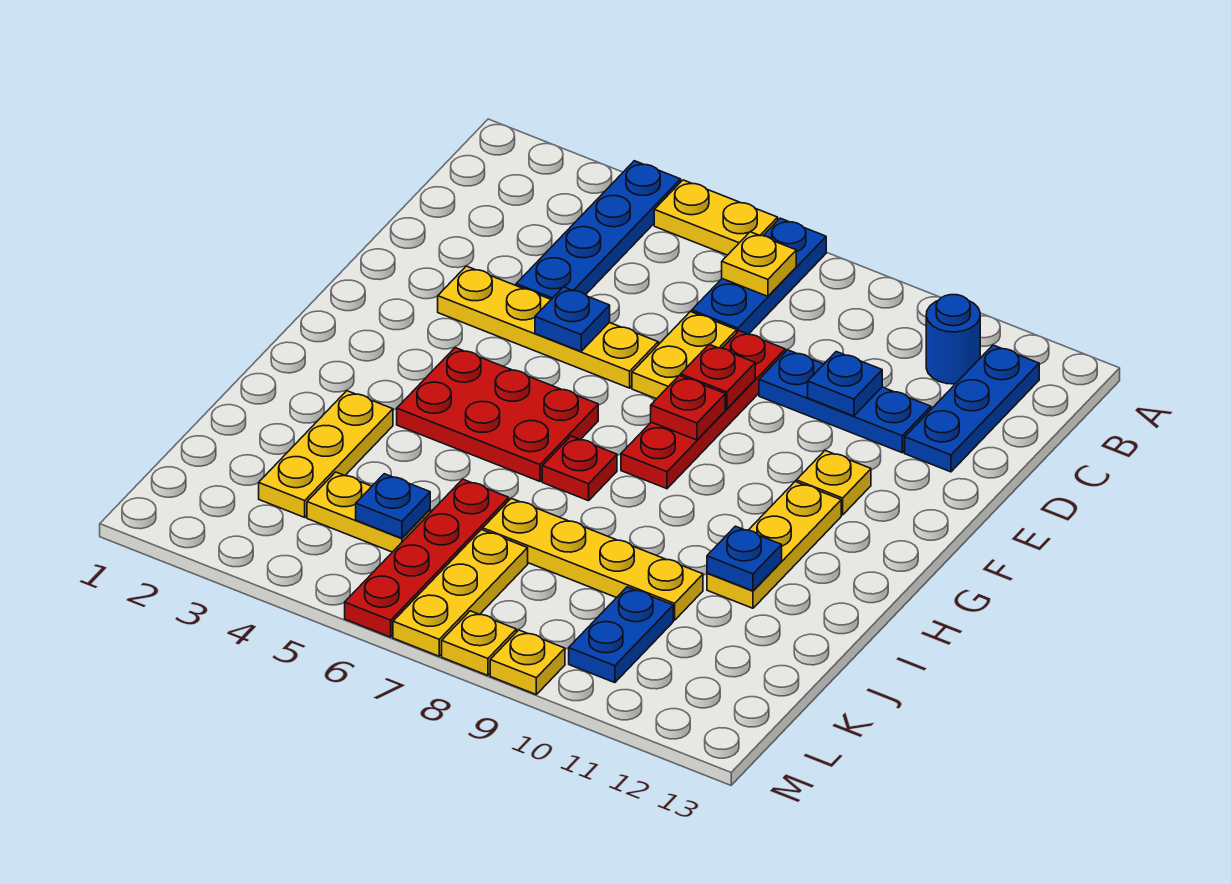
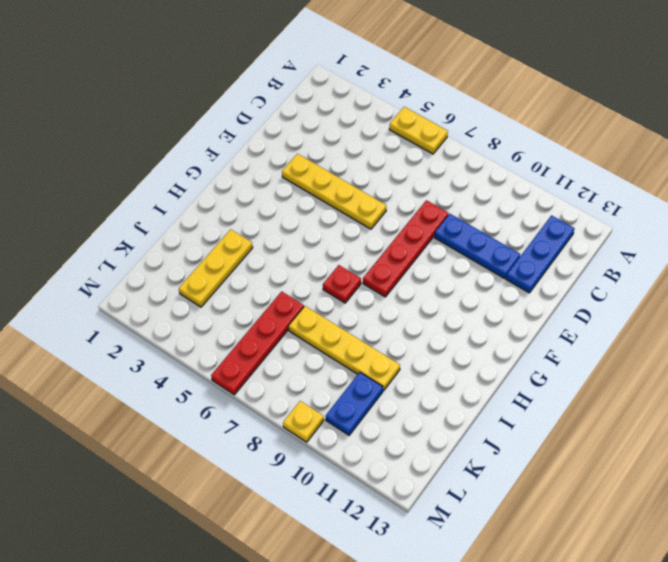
none -> blue 1x4 plate [516,161,681,299]
none -> blue 1x3 plate [692,218,826,334]
none -> blue 1x1 round brick [926,295,980,384]

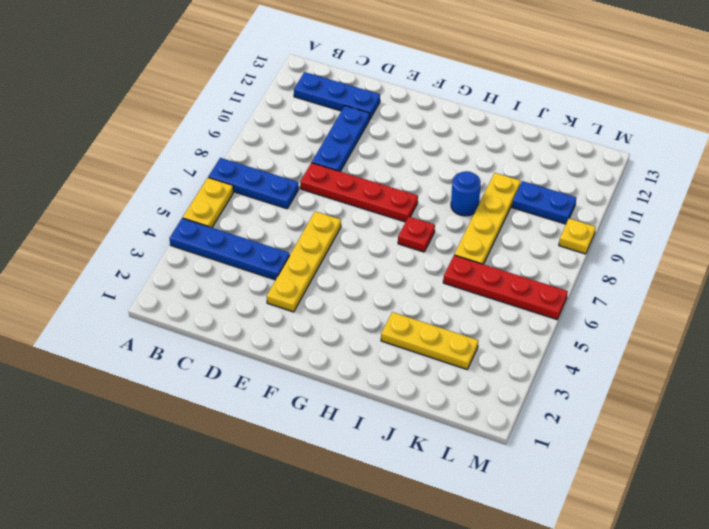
blue 1x1 round brick [451,171,481,216] -> blue 1x1 round brick moved to [926,295,980,384]
none -> yellow 1x2 plate [632,312,737,399]
none -> yellow 1x1 plate [796,451,871,515]
none -> red 2x3 plate [397,348,598,481]

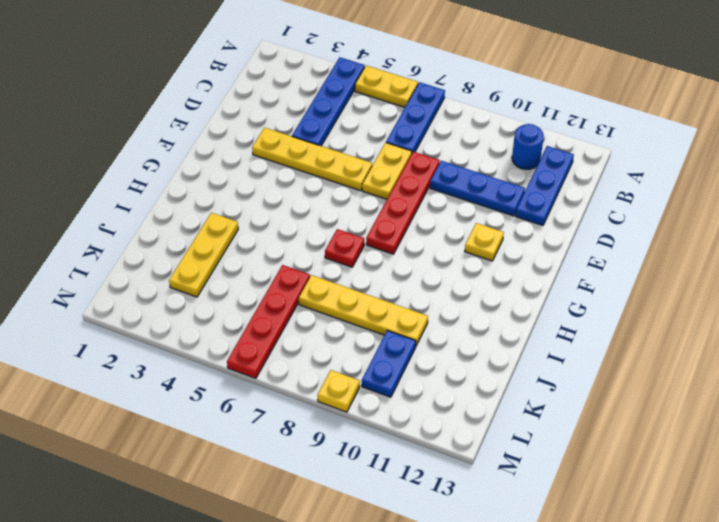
none -> red 2x3 plate [397,348,598,481]
none -> yellow 1x3 plate [707,482,841,608]
none -> yellow 1x2 plate [307,472,430,552]

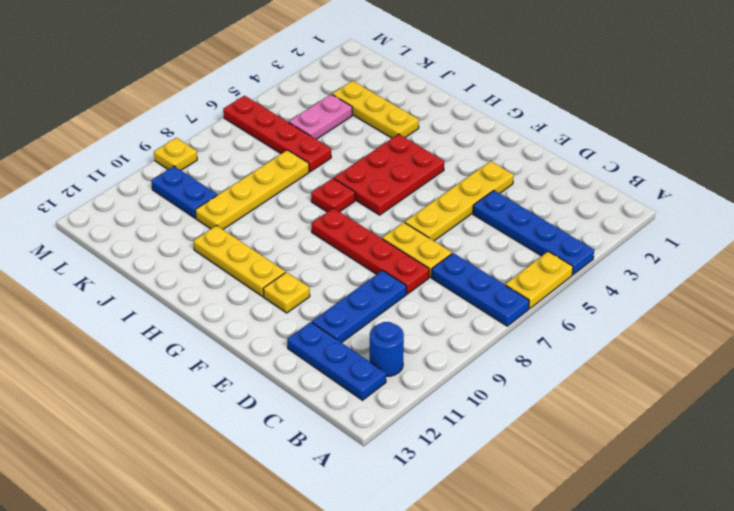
pink 1x2 plate [289,94,352,139] -> yellow 1x2 plate [307,472,430,552]
none -> yellow 1x3 plate [393,530,528,656]
none -> yellow 1x1 plate [442,611,516,675]
none -> yellow 1x1 plate [722,232,796,296]

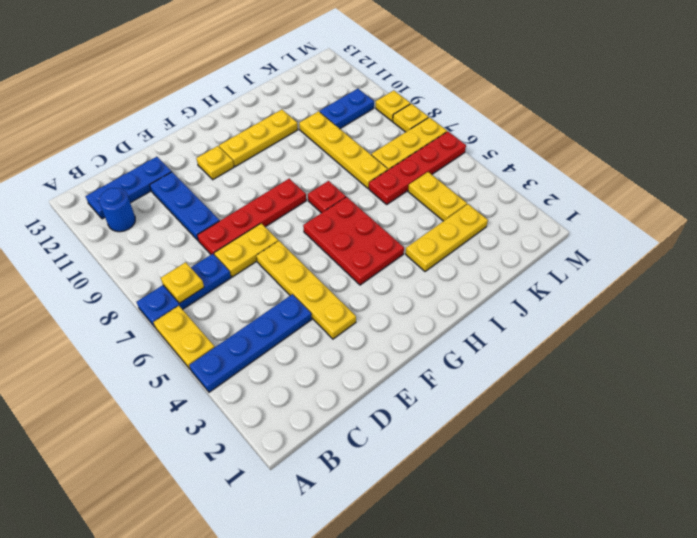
none -> blue 1x1 plate [808,352,882,416]
none -> blue 1x1 plate [535,287,610,351]
none -> red 1x1 plate [681,344,755,409]

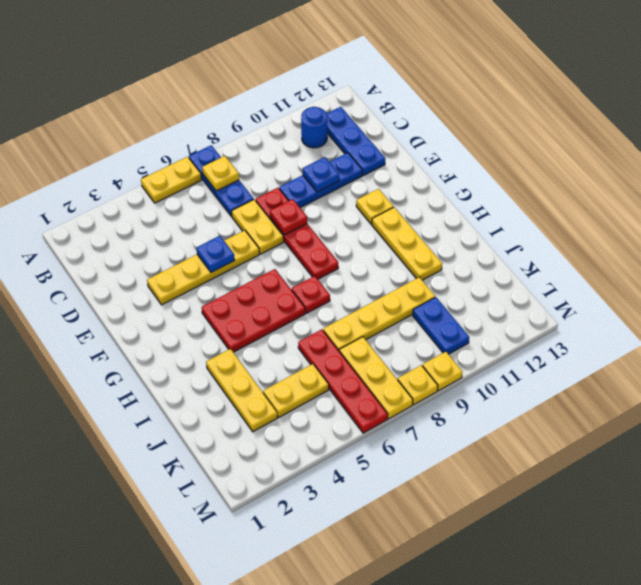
none -> blue 1x4 plate [516,161,681,299]
none -> red 1x1 plate [651,375,725,440]
none -> blue 1x1 plate [707,526,782,591]

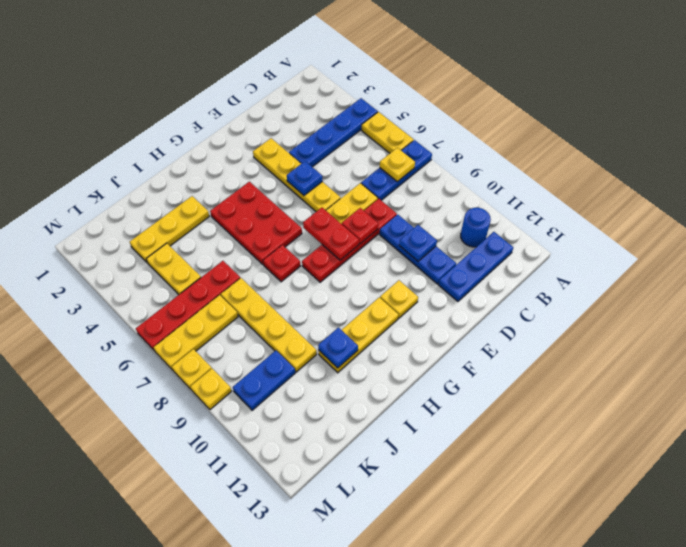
red 1x2 plate [303,208,359,260] -> red 1x1 plate [651,375,725,440]
none -> blue 1x1 plate [356,474,430,538]

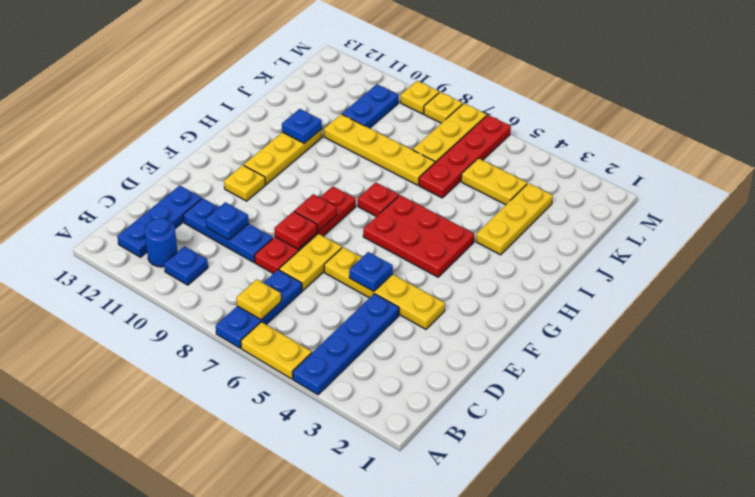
blue 1x1 plate [164,246,208,285] -> blue 1x1 plate moved to [356,474,430,538]

